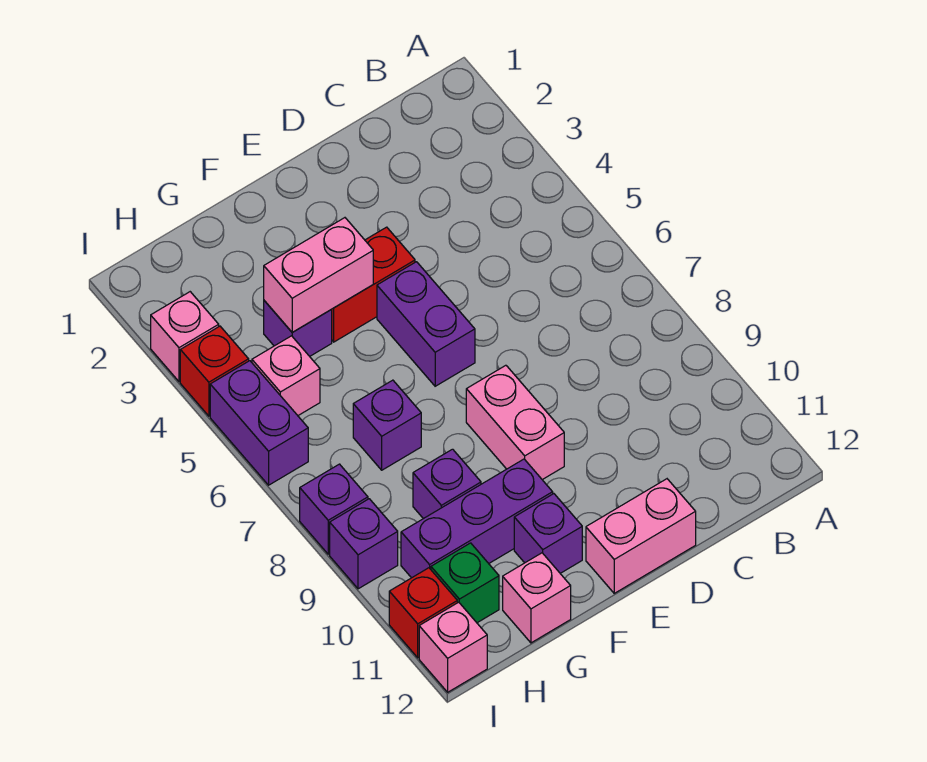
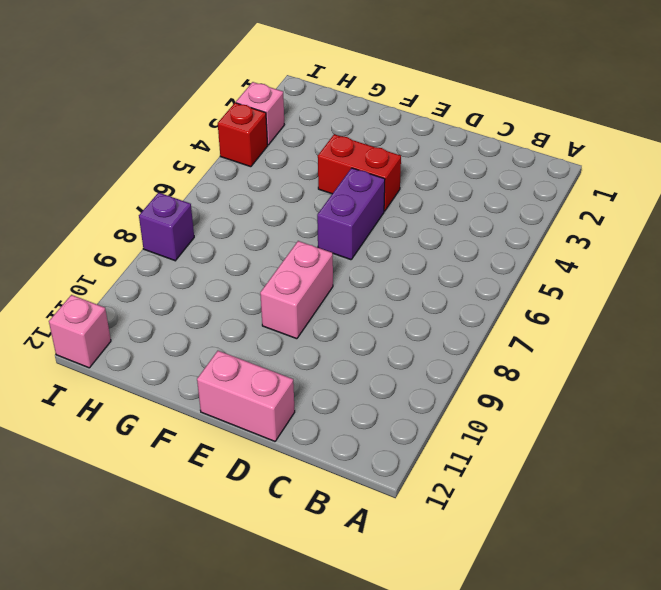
none -> purple 1x3 brick [401,459,553,578]
none -> purple 1x1 brick [514,494,582,573]
none -> purple 1x1 brick [264,301,332,356]

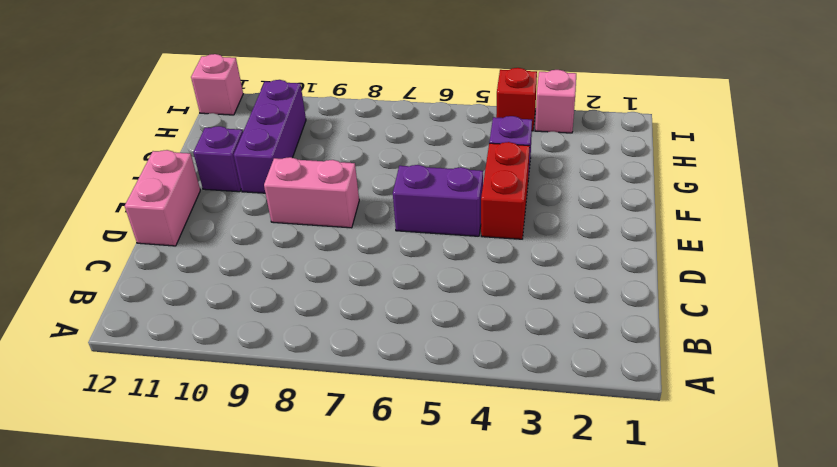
none -> purple 1x1 brick [353,380,421,470]
none -> purple 1x1 brick [413,449,481,519]
none -> pink 1x1 brick [503,553,571,643]

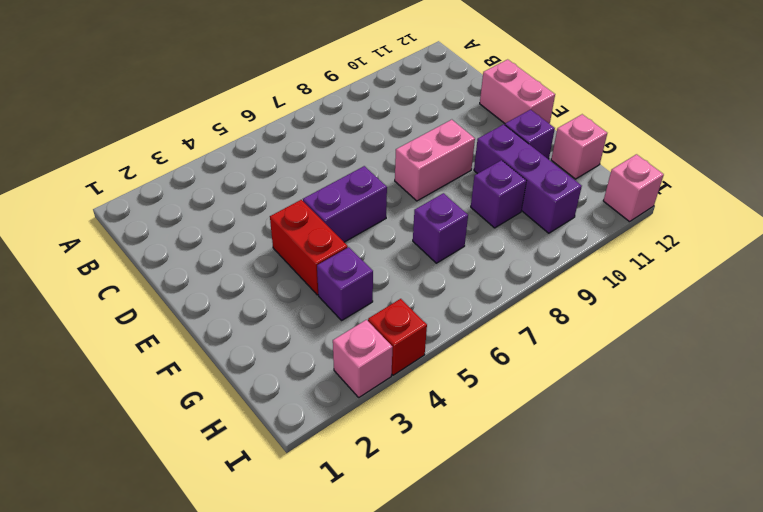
none -> pink 1x1 brick [252,336,320,415]
none -> green 1x1 brick [431,543,499,623]
none -> purple 1x2 brick [210,361,308,485]

